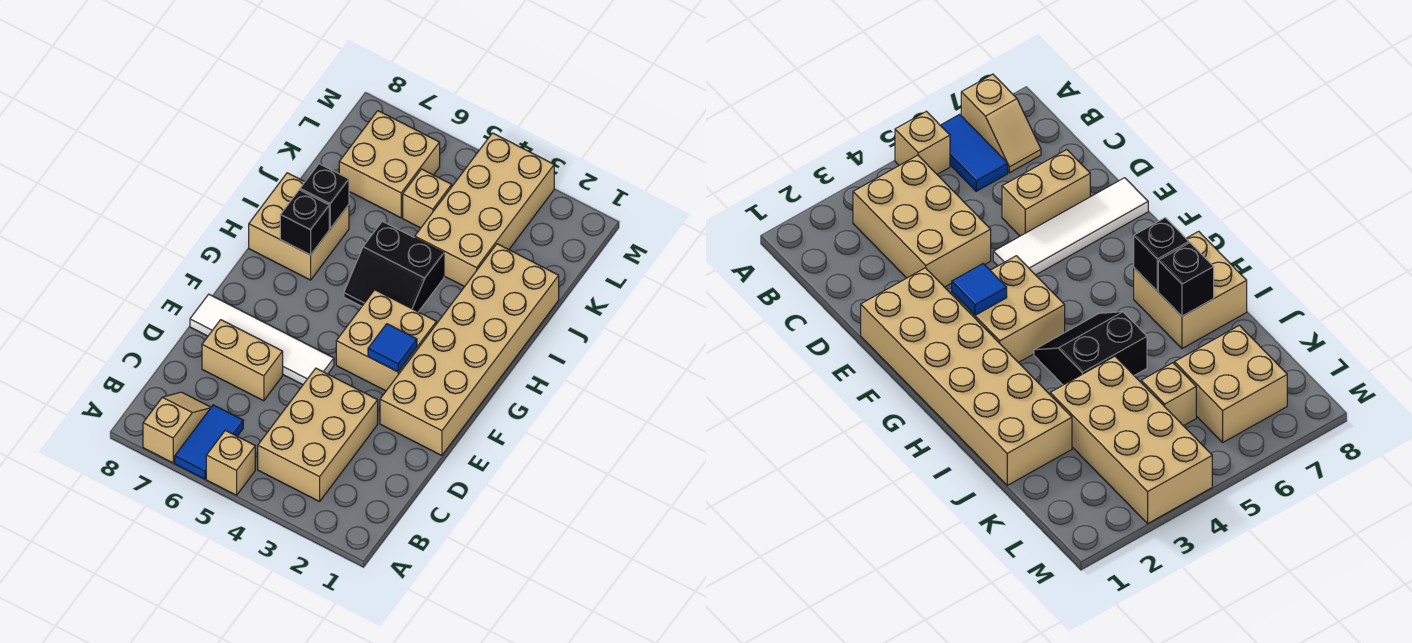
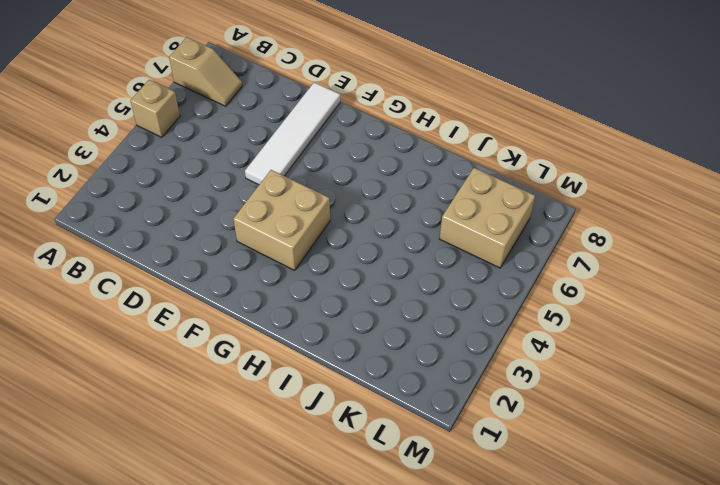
none -> blue 1x2 tile [175,405,243,479]
none -> tan 2x3 brick [258,368,378,502]
none -> tan 1x2 brick [202,320,283,401]

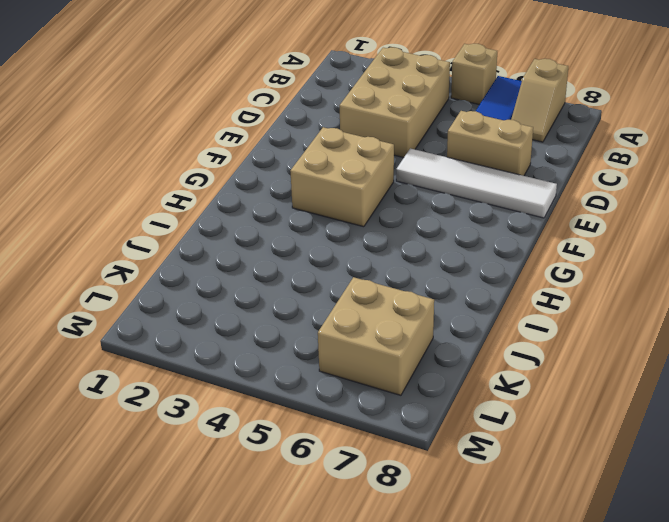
none -> tan 2x6 brick [380,244,559,456]
none -> black 2x2 slope [344,221,444,312]
none -> tan 2x2 brick [249,173,349,280]

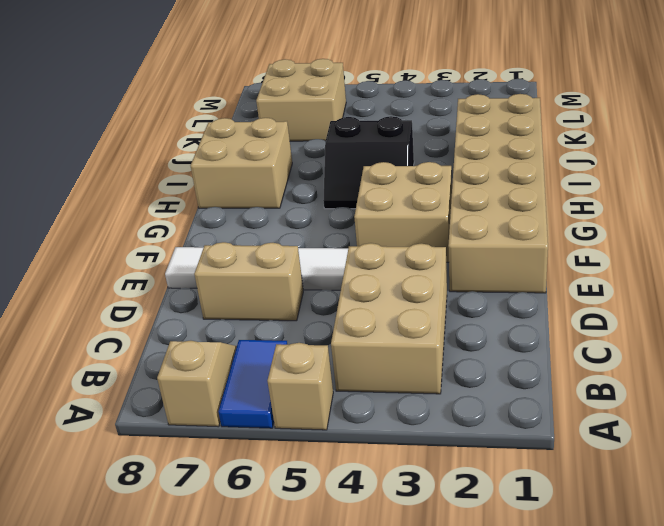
none -> tan 2x4 brick [415,133,554,287]
none -> tan 1x1 brick [403,169,452,228]
none -> blue 1x1 tile [368,324,417,372]

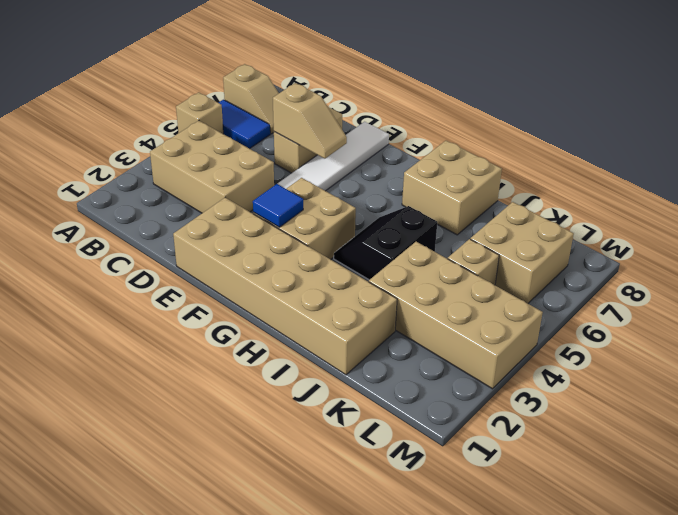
tan 1x2 slope [273,83,347,159] -> none
none -> black 1x1 brick [280,190,329,255]
none -> black 1x1 brick [300,164,349,228]

